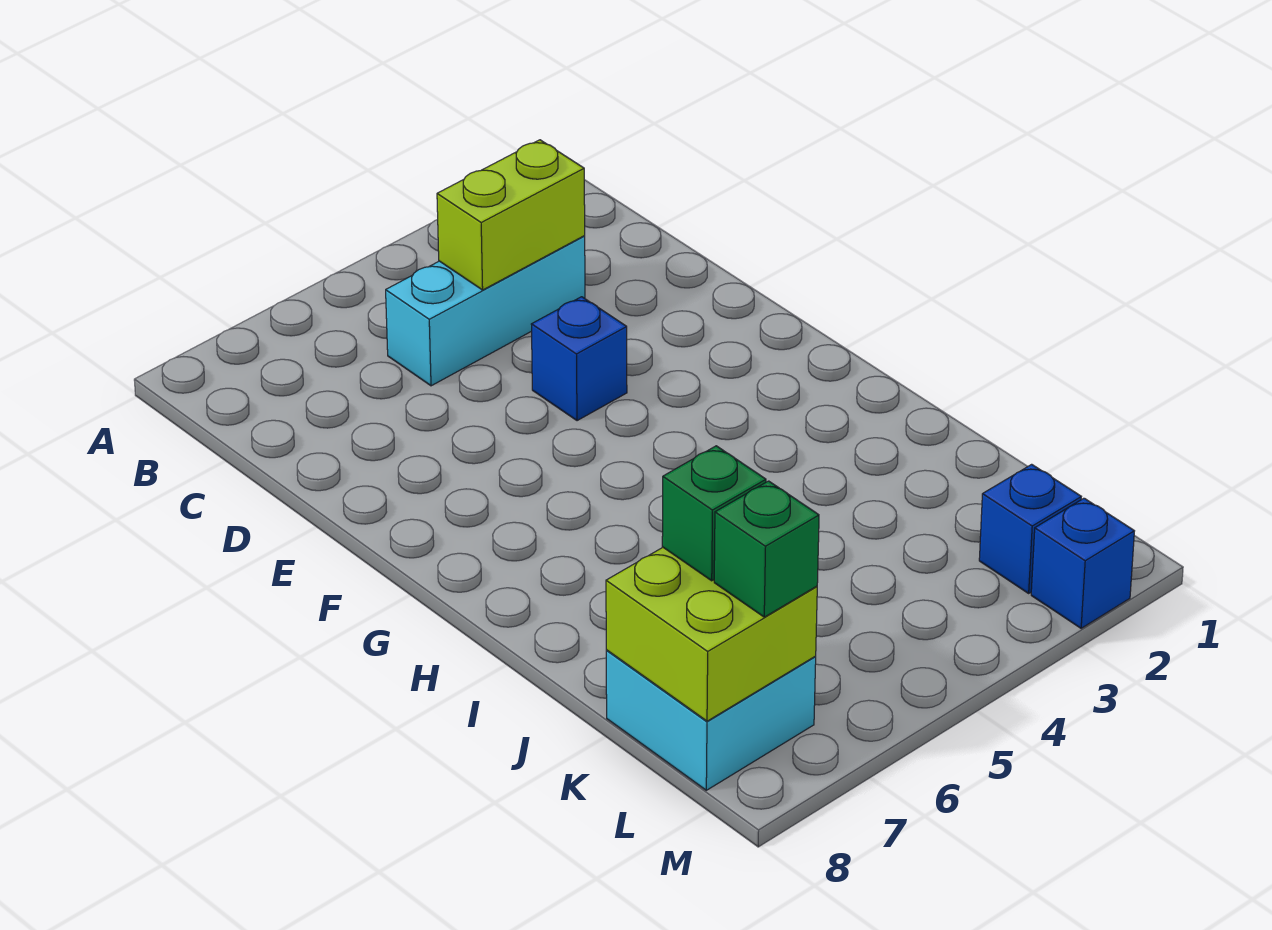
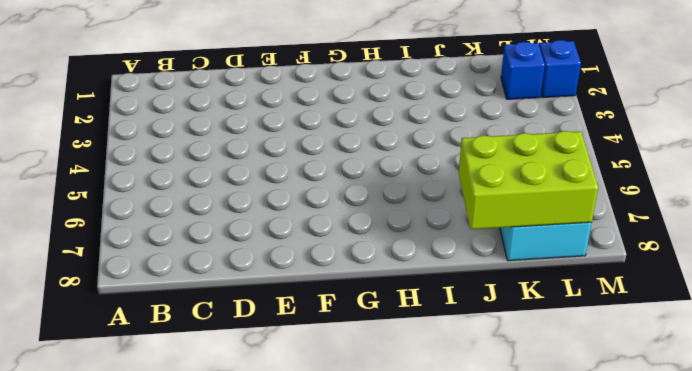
lime 2x3 brick [459,131,598,229] -> lime 2x2 brick [606,548,817,721]
none -> cyan 1x3 brick [386,236,585,386]
none -> blue 1x1 brick [531,297,627,421]

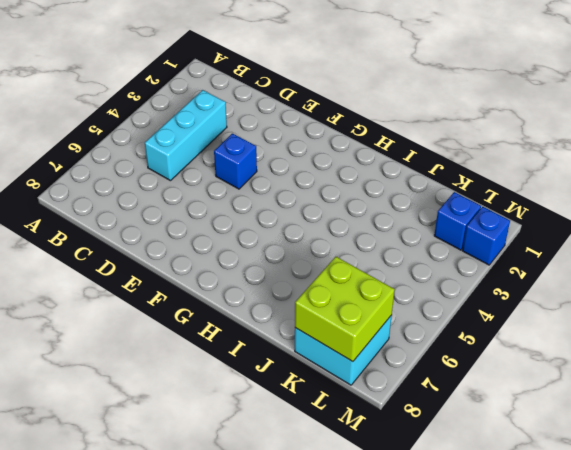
none -> lime 1x2 brick [437,140,585,290]
none -> green 1x1 brick [662,446,766,581]

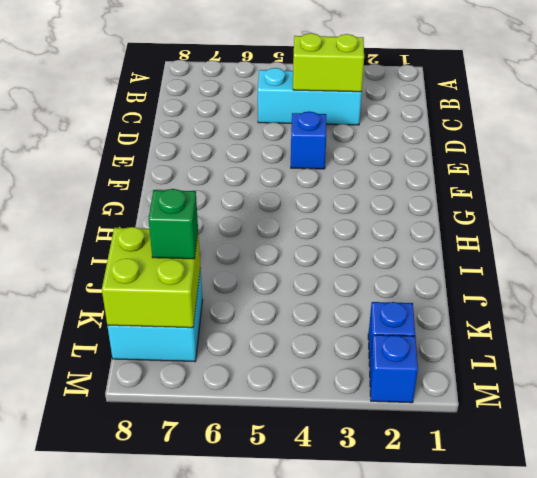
none -> green 1x1 brick [714,481,819,617]

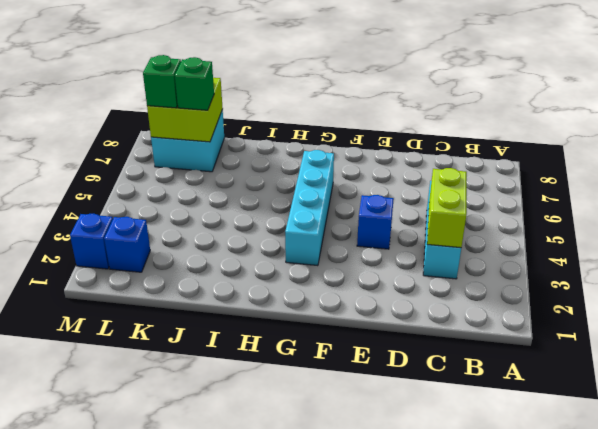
cyan 1x4 brick [285,150,334,266] -> none

